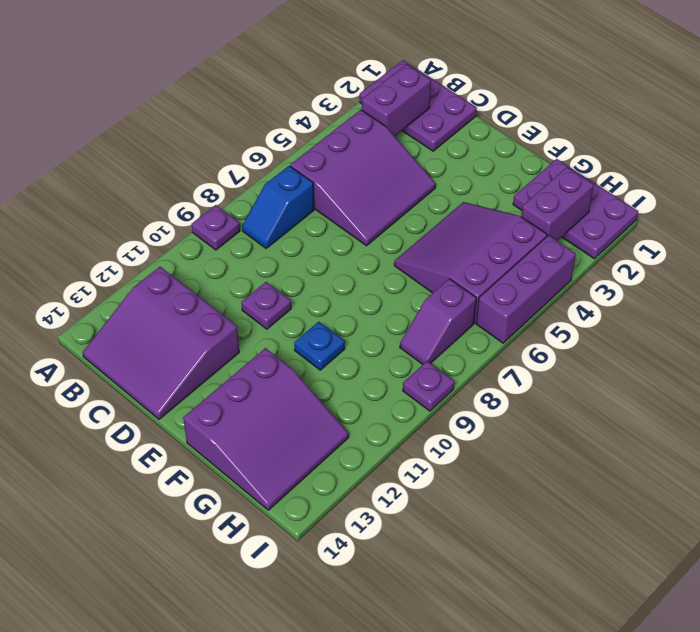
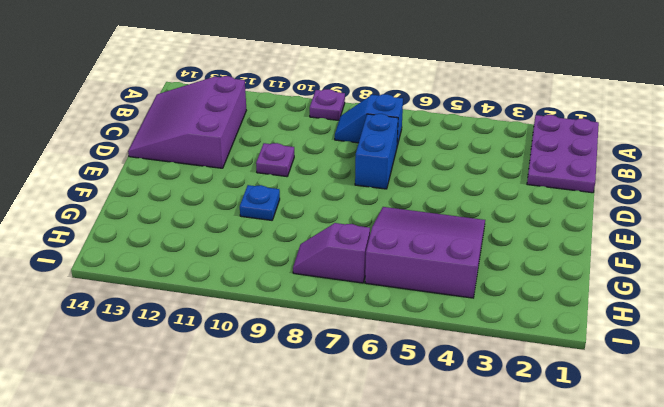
blue 1x2 brick [355,114,398,189] -> none
none -> purple 3x3 slope [290,110,436,246]
none -> purple 3x3 slope [183,348,349,510]
none -> purple 2x3 plate [513,159,638,259]

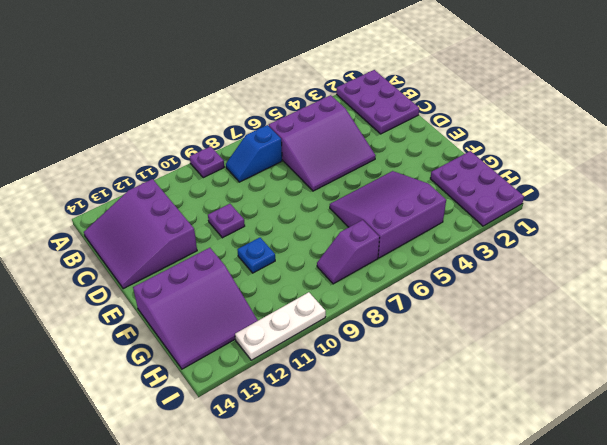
white 1x3 plate [235,292,326,360] -> none
none -> purple 1x3 brick [476,235,576,343]
none -> purple 1x1 plate [403,361,454,411]
none -> purple 1x2 brick [362,64,431,136]

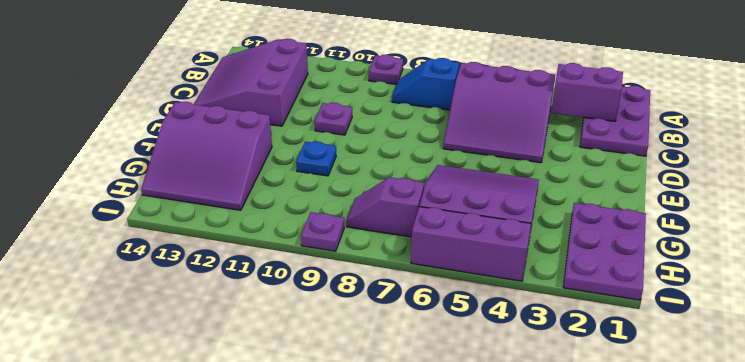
none -> purple 1x2 brick [521,167,594,241]

